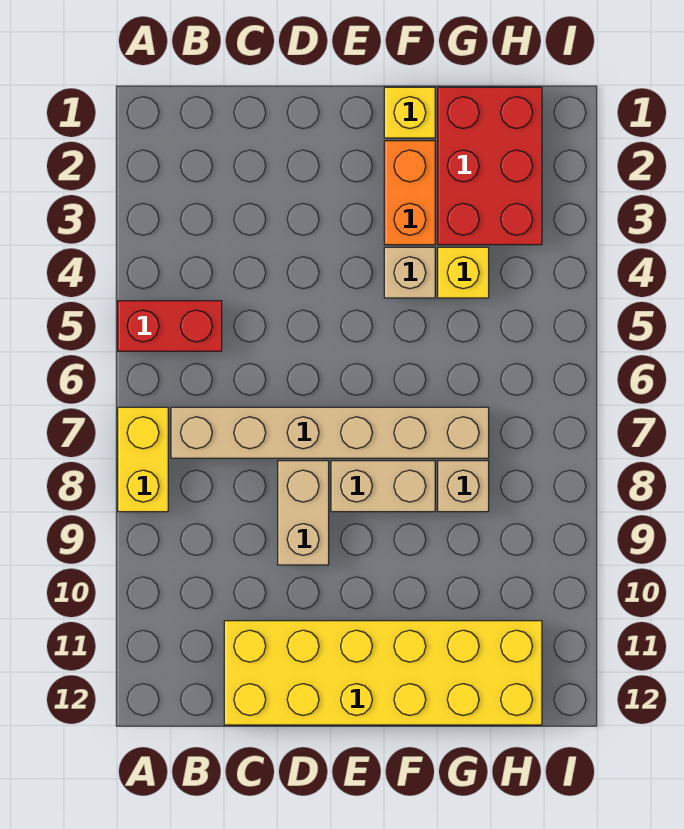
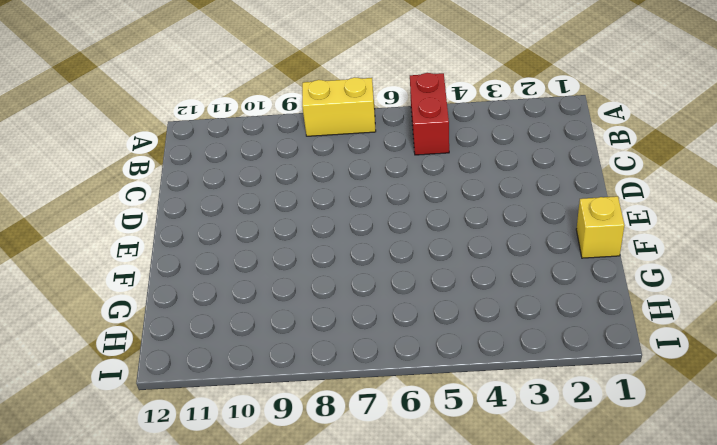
none -> tan 1x6 brick [171,407,489,458]
none -> yellow 2x6 brick [224,621,542,725]
none -> tan 1x2 brick [278,461,329,565]

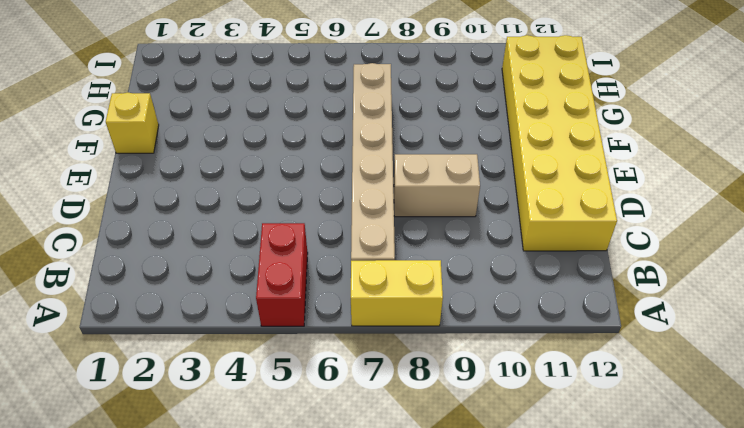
none -> tan 1x2 brick [331,461,435,512]
none -> orange 1x2 brick [384,141,435,245]
none -> tan 1x1 brick [384,247,435,298]

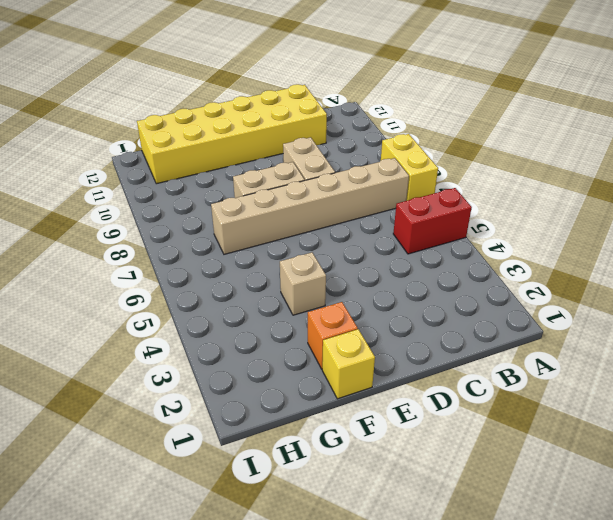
orange 1x1 brick [308,302,358,369] -> orange 1x2 brick [384,141,435,245]
none -> red 2x3 brick [438,87,542,245]
none -> yellow 1x1 brick [438,247,489,298]
none -> tan 1x1 brick [438,461,489,512]

